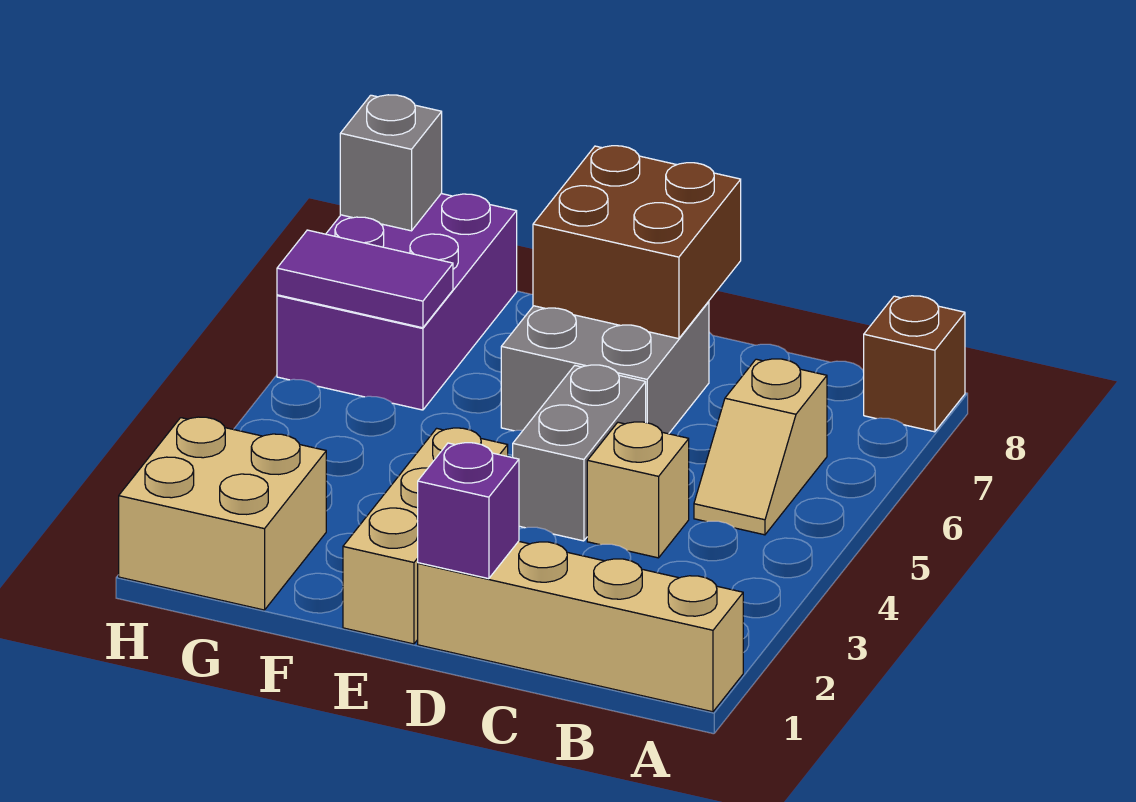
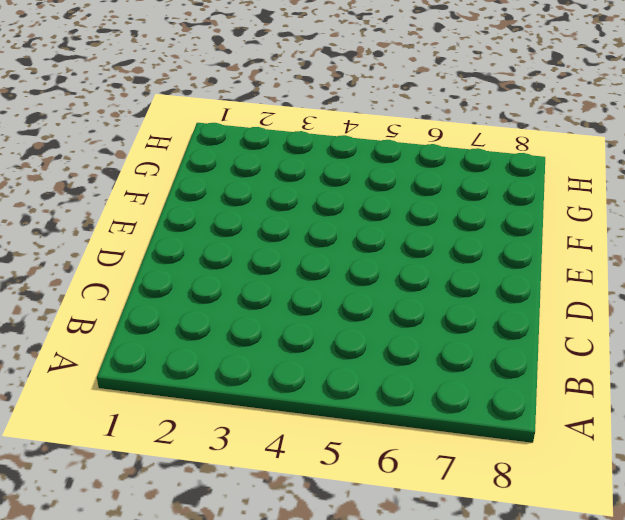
none -> tan 1x4 brick [418,541,743,712]
none -> brown 1x1 brick [864,296,965,432]
none -> tan 1x2 slope [694,359,827,535]

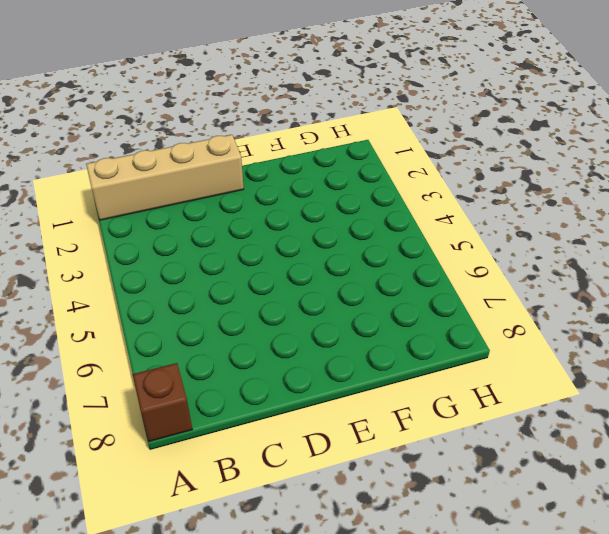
none -> tan 1x2 slope [694,359,827,535]
none -> tan 1x1 brick [587,422,689,558]
none -> grey 1x2 brick [513,365,646,541]

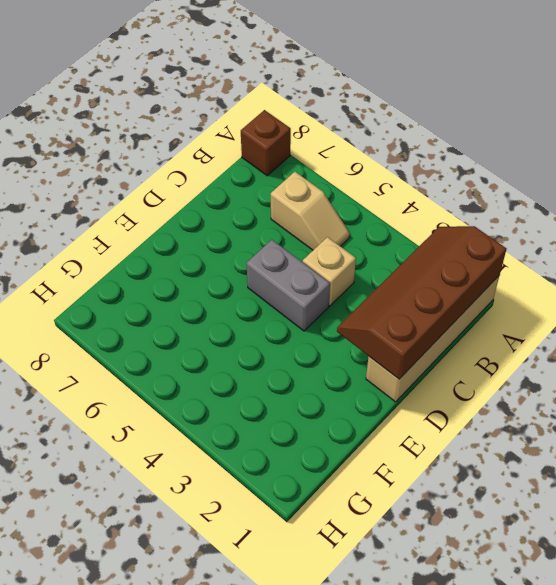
brown 2x4 slope [337,226,507,379] -> purple 1x1 brick [418,443,519,579]
none -> grey 2x2 brick [501,301,709,434]
none -> tan 1x3 brick [343,428,508,644]
none -> tan 2x2 brick [119,417,326,610]

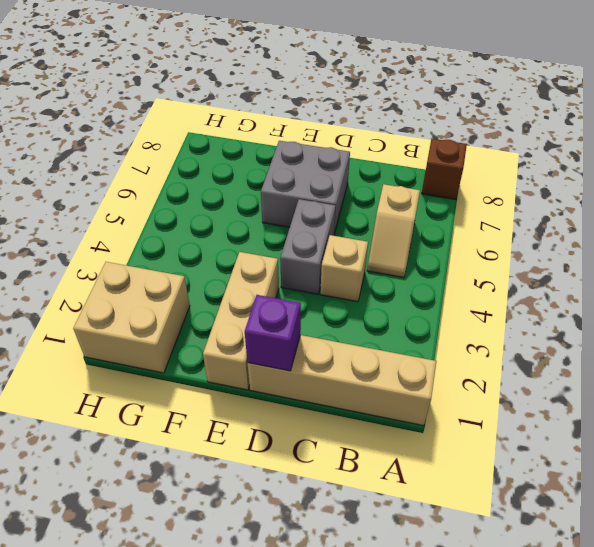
none -> purple 2x3 brick [277,194,517,410]
none -> brown 2x2 brick [533,146,741,339]
none -> purple 1x2 tile [277,230,453,328]

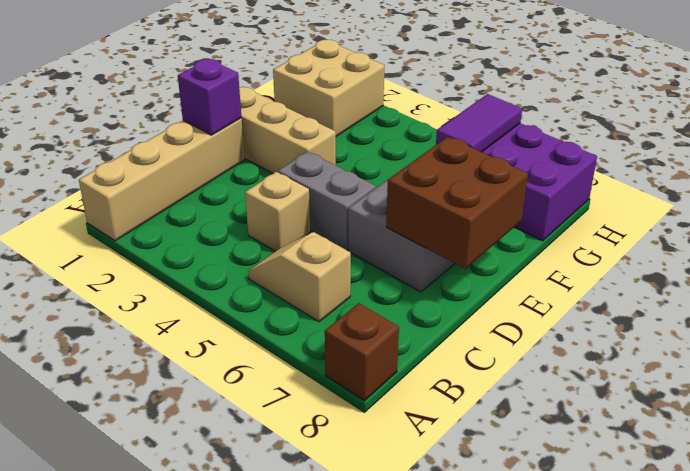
none -> grey 1x1 brick [340,95,442,231]

